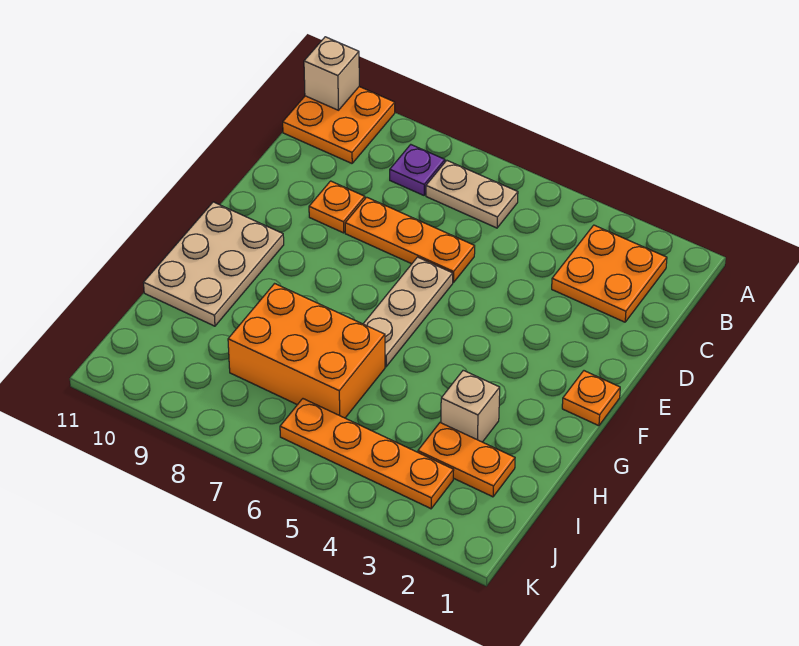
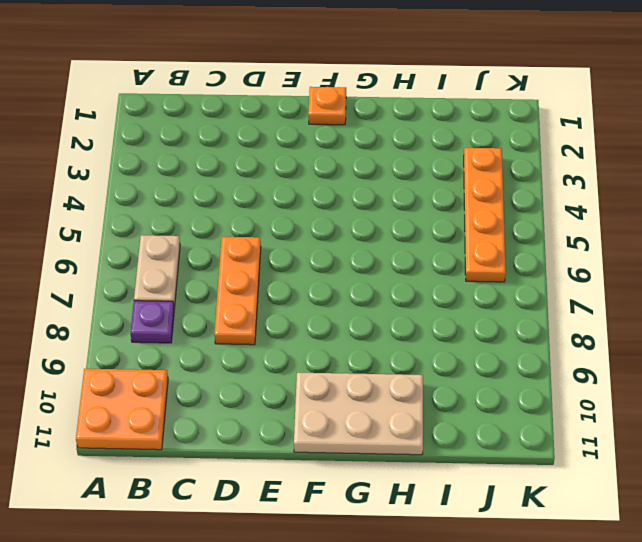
none -> orange 2x2 plate [552,225,667,322]
none -> orange 1x1 plate [309,181,365,233]
none -> tan 1x3 plate [363,257,453,367]

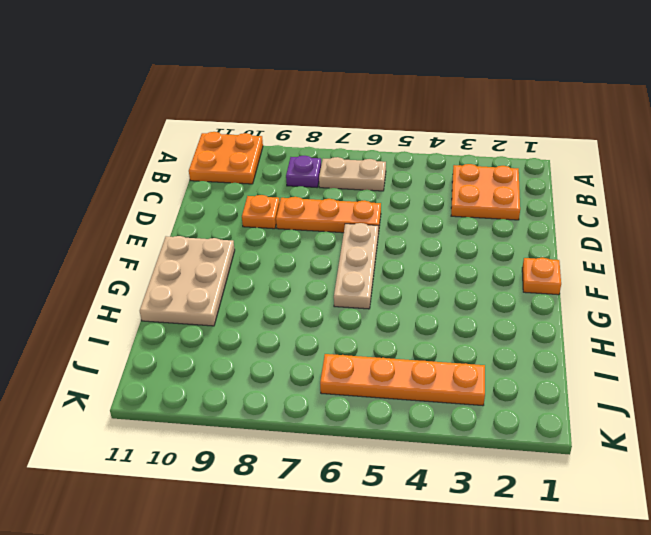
none -> tan 1x1 brick [441,370,500,442]
none -> orange 2x3 brick [228,284,385,418]
none -> orange 1x2 plate [418,423,515,497]

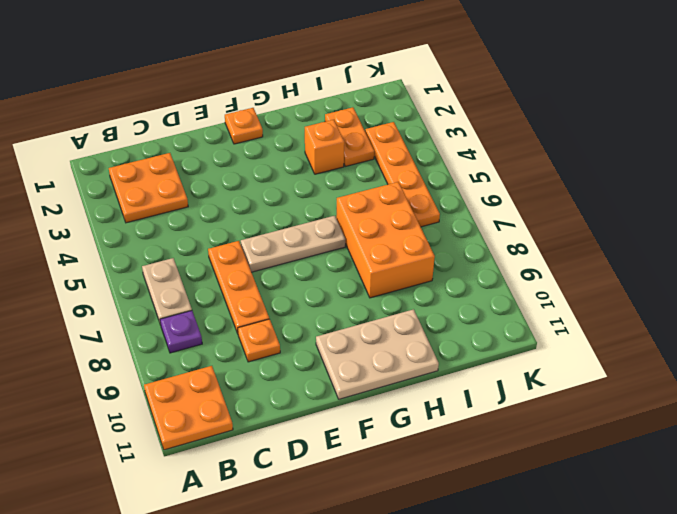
orange 1x1 brick [305,120,344,174] -> tan 1x1 brick [441,370,500,442]
none -> tan 1x1 brick [304,37,359,110]

